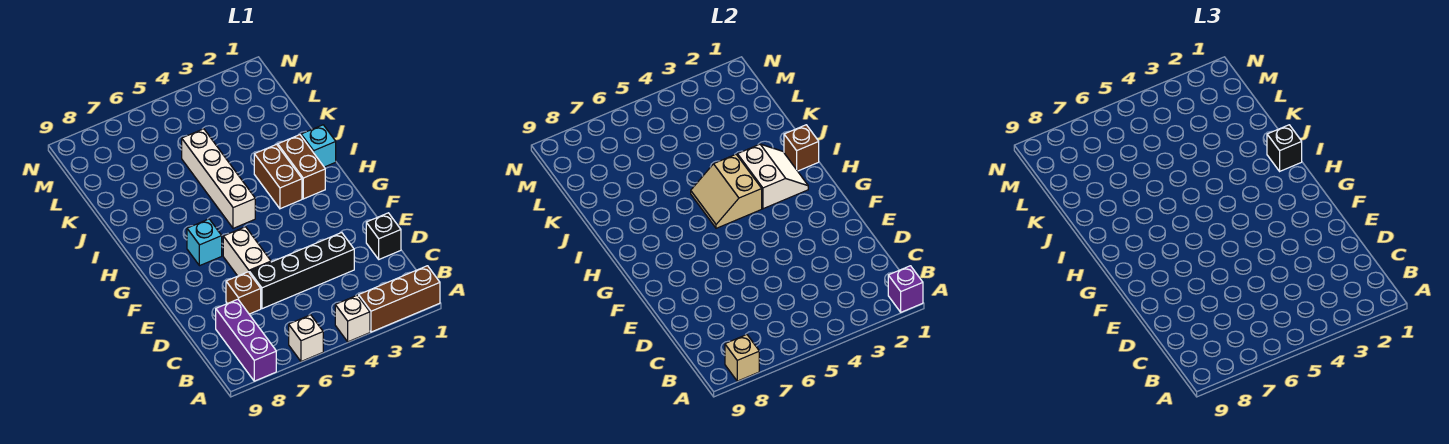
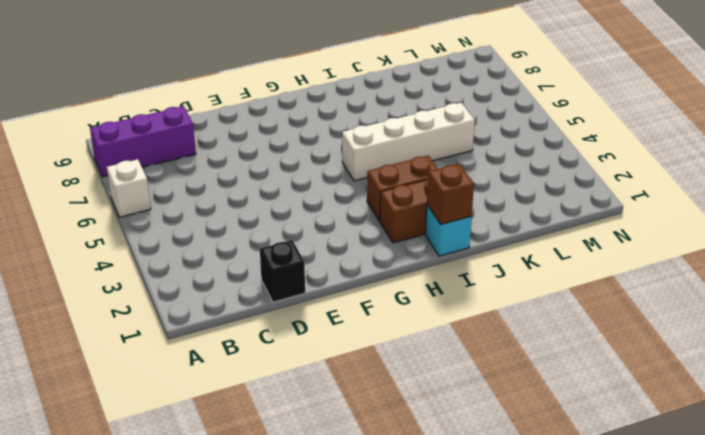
none -> brown 1x3 brick [359,266,440,332]
none -> white 1x1 brick [335,295,370,342]
none -> black 1x4 brick [249,233,354,309]

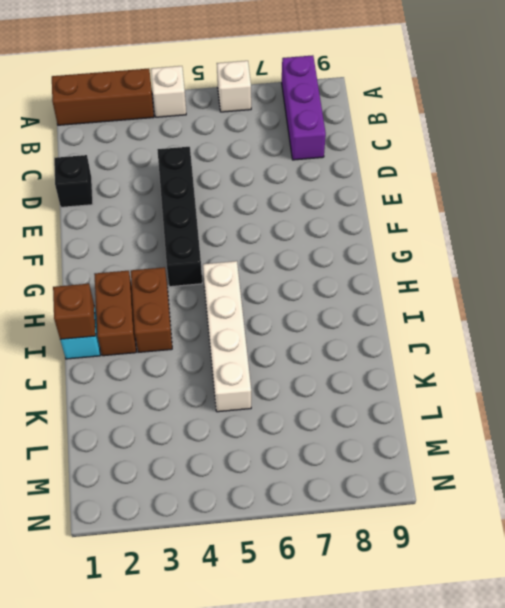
black 1x4 brick [157,147,202,287] -> black 1x4 brick turned to [249,233,354,309]
none -> brown 1x1 brick [226,272,261,314]
none -> white 1x2 brick [223,227,271,276]
none -> cyan 1x1 brick [187,219,222,266]

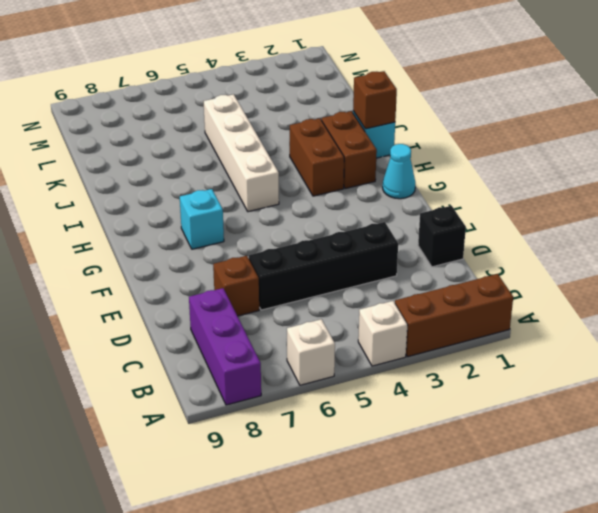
cyan 1x1 cone [383,144,415,199] -> none
none -> white 1x2 brick [223,227,271,276]
none -> purple 1x1 brick [888,266,923,312]
none -> tan 1x1 brick [725,335,759,381]

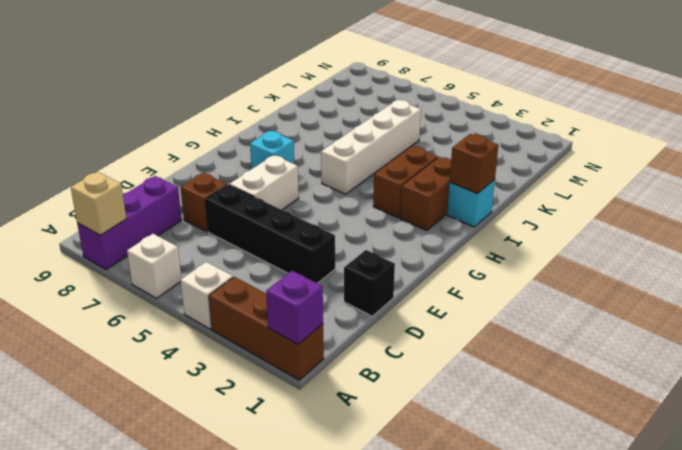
none -> white 2x2 slope [737,144,808,209]
none -> tan 2x2 slope [691,154,762,228]
none -> black 1x1 brick [1267,125,1302,171]

